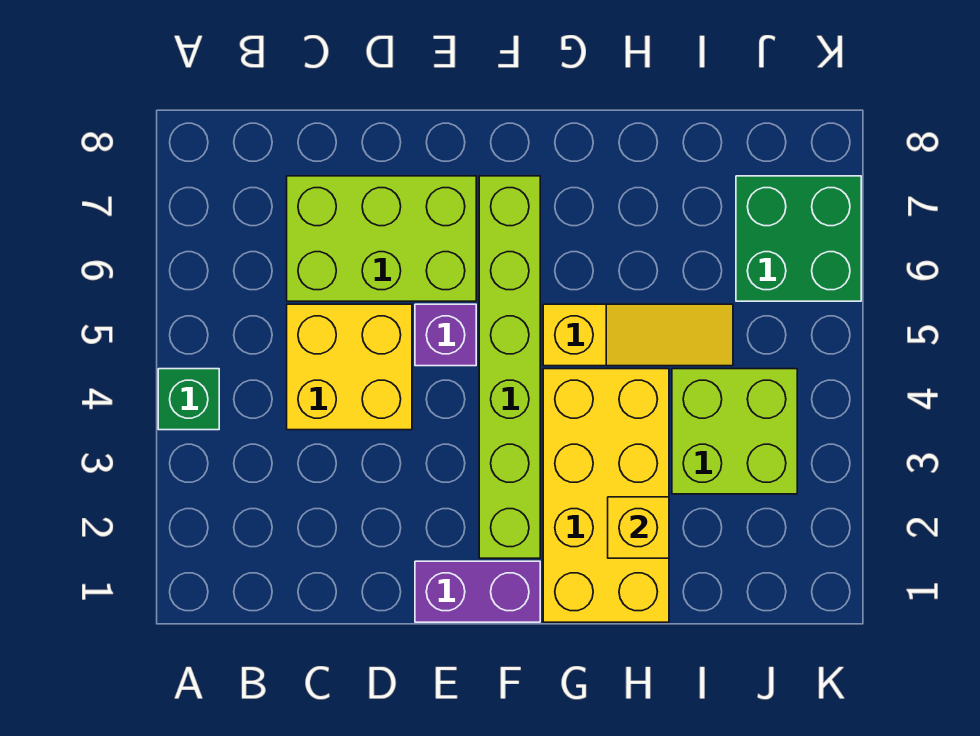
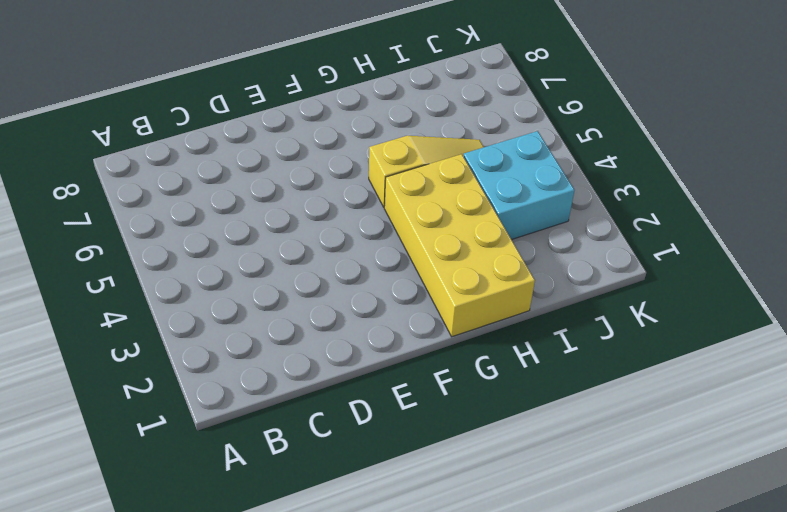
cyan 2x2 brick [463,131,575,240] -> lime 2x2 brick [672,369,797,494]
none -> green 1x1 brick [158,369,219,430]
none -> yellow 2x2 brick [287,304,412,430]

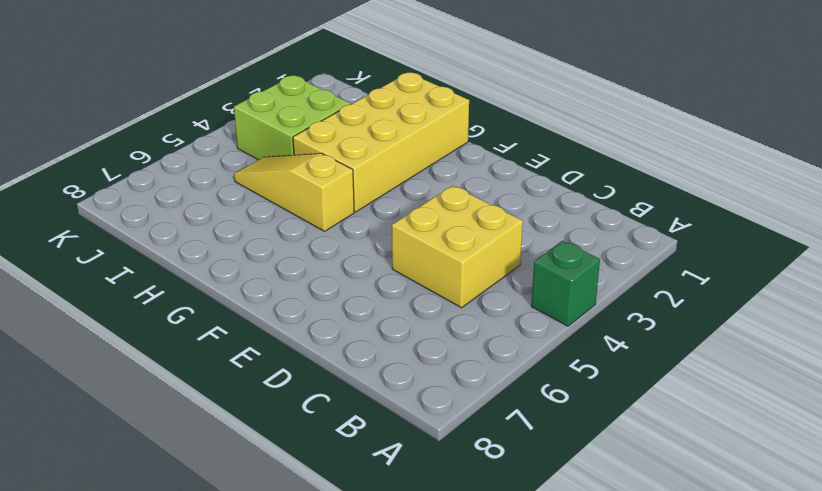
none -> lime 2x3 brick [287,176,476,301]
none -> purple 1x2 brick [415,561,540,622]

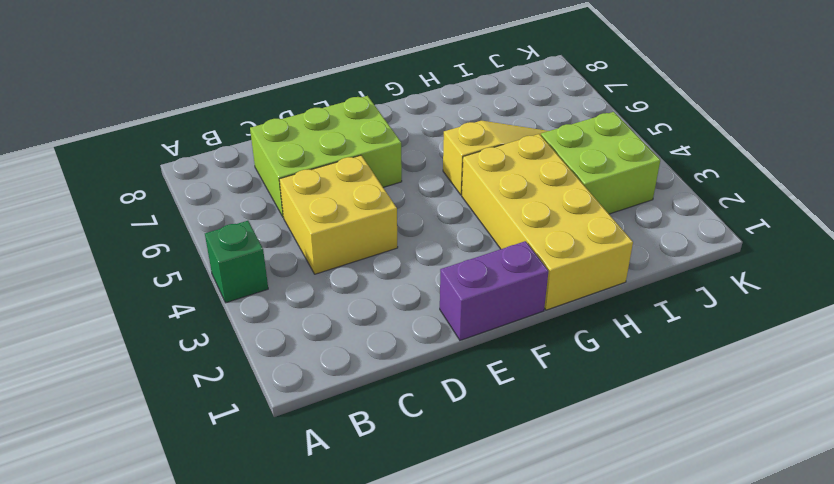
none -> purple 1x1 brick [415,304,476,366]
none -> lime 1x6 brick [479,176,540,558]

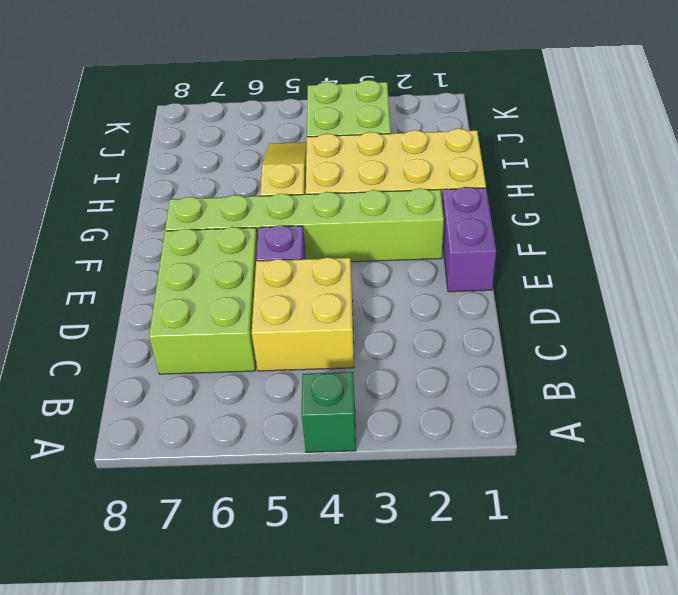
none -> green 2x2 brick [736,176,861,301]
none -> yellow 1x1 brick [608,497,669,558]

